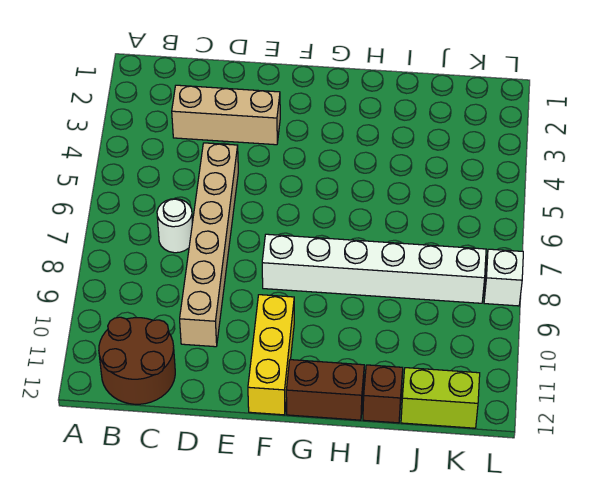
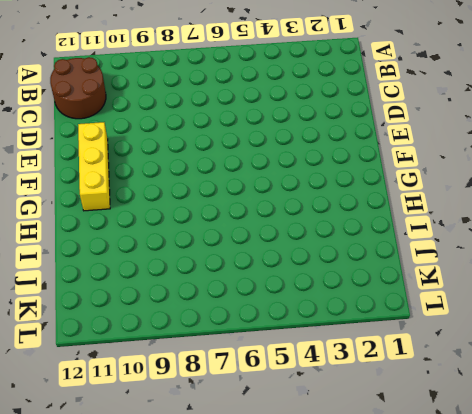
yellow 1x3 brick [78,122,110,211] -> yellow 1x3 brick turned to [248,295,294,415]
none -> tan 1x3 brick [172,85,280,145]
none -> white 1x1 round brick [157,199,192,253]

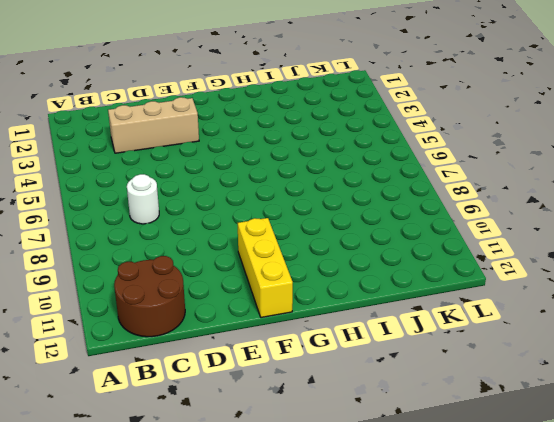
none -> tan 1x6 brick [180,143,238,347]
none -> white 1x6 brick [262,234,486,303]

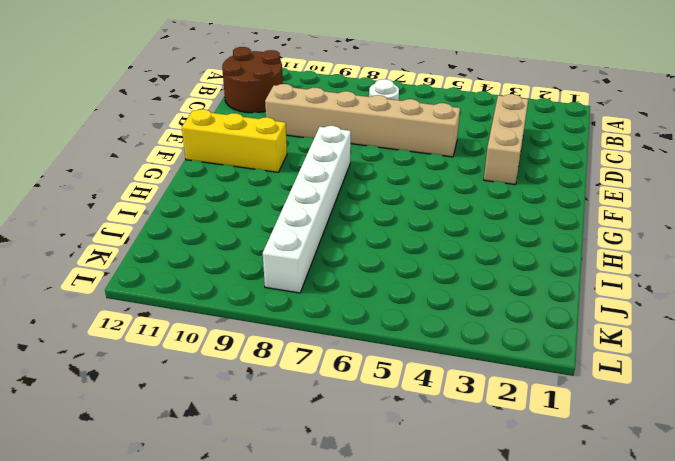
none -> brown 1x2 brick [286,360,364,420]
none -> brown 1x1 brick [363,365,403,423]

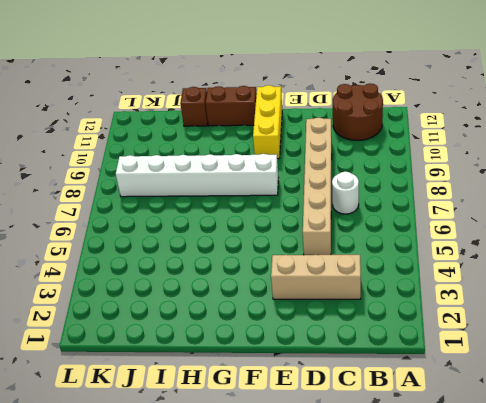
none -> lime 1x2 brick [401,368,480,428]
none -> white 1x1 brick [484,249,523,306]

